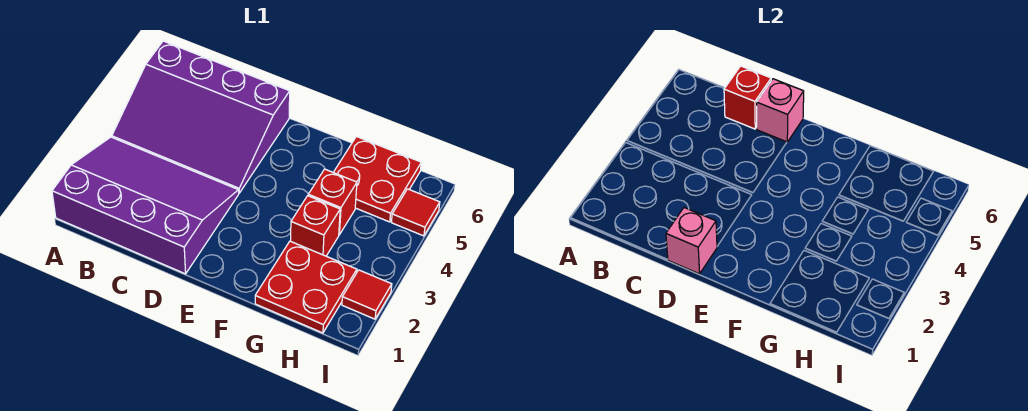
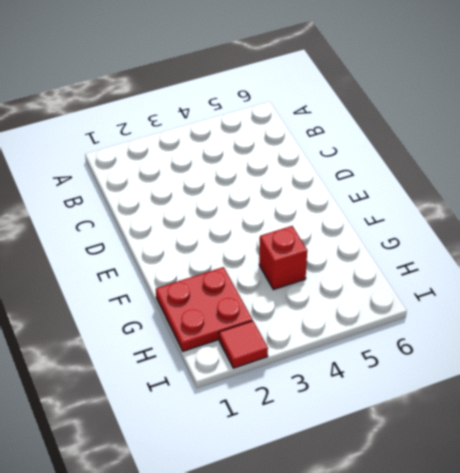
none -> purple 3x4 slope [52,137,239,274]
none -> purple 3x4 slope [112,41,290,193]

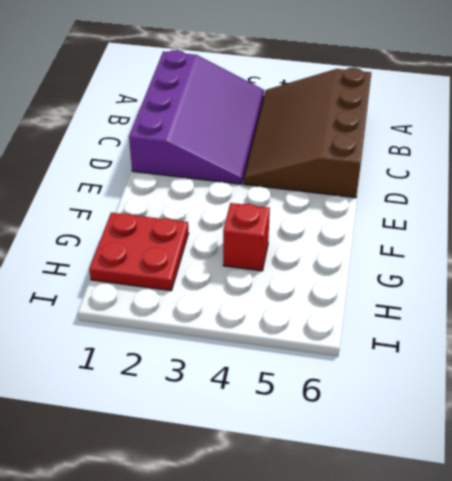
brown 3x4 slope [244,68,371,198] -> purple 3x4 slope [112,41,290,193]
none -> red 1x1 brick [291,196,340,256]
none -> red 2x2 plate [333,137,421,222]

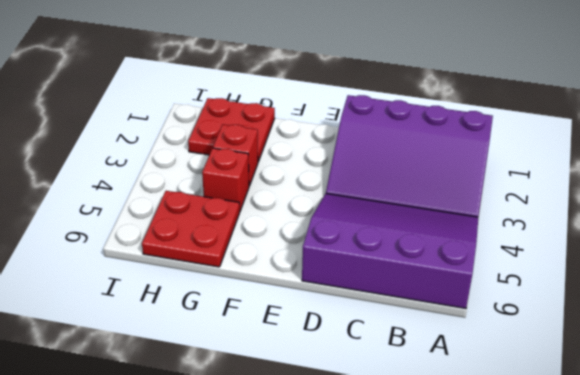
none -> red 1x1 tile [342,270,392,319]
none -> red 1x1 tile [391,189,440,236]

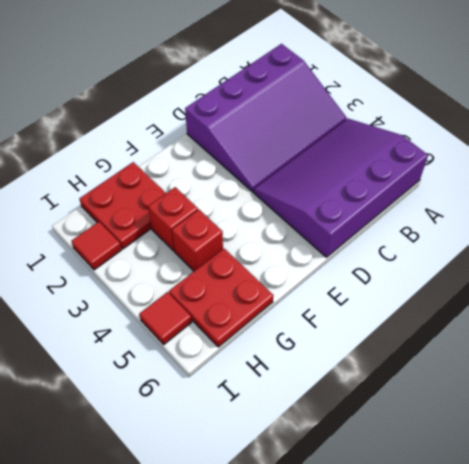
none -> red 1x1 brick [724,66,771,129]
none -> pink 1x1 brick [666,208,717,274]

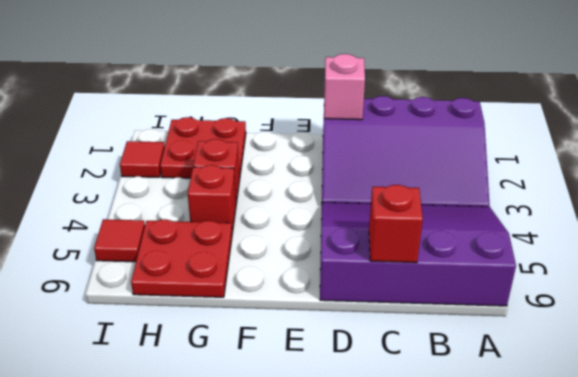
none -> pink 1x1 brick [757,79,804,142]

